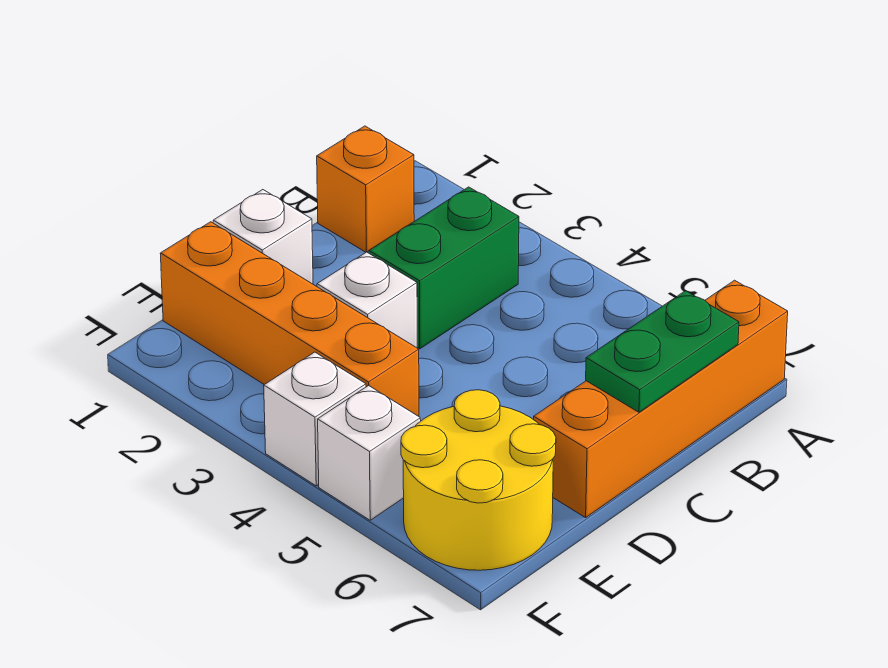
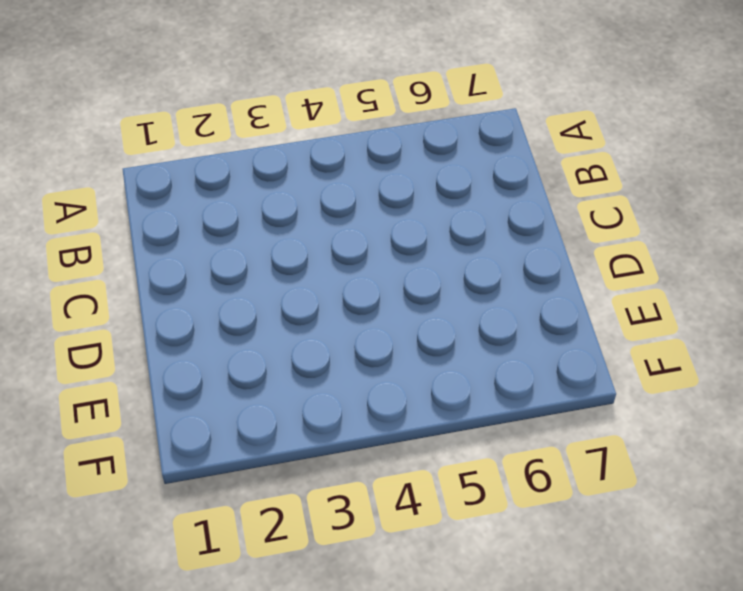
none -> orange 1x4 brick [534,280,788,518]
none -> orange 1x1 brick [317,126,414,252]

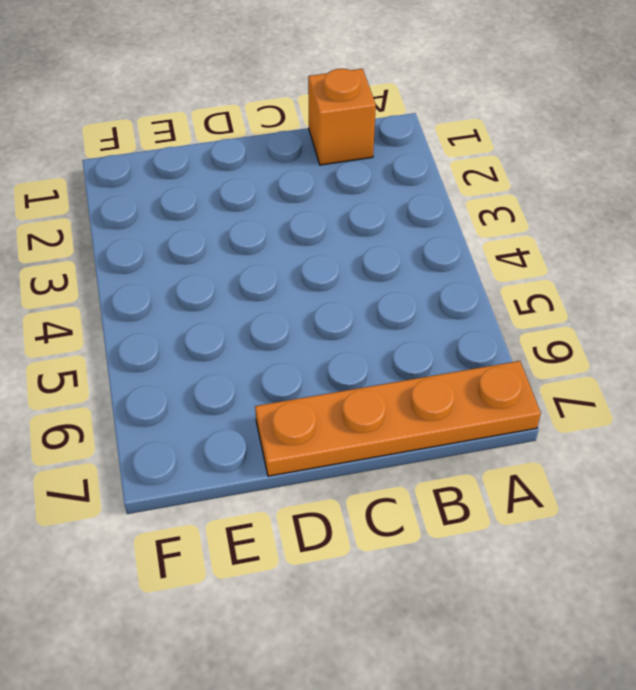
orange 1x4 plate [255,361,541,476] -> orange 1x4 brick [534,280,788,518]
none -> green 1x2 brick [369,187,519,349]
none -> white 1x1 brick [213,190,313,284]

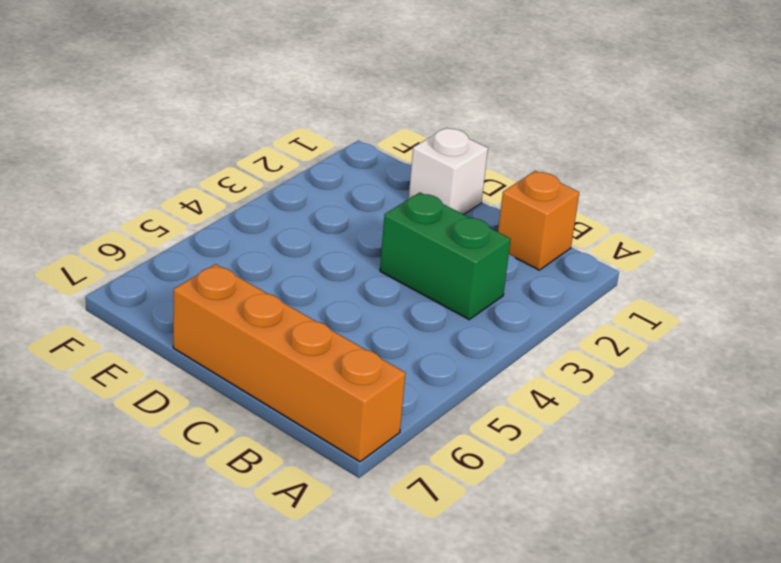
none -> white 1x1 brick [317,252,417,348]
none -> orange 1x4 brick [160,222,419,416]

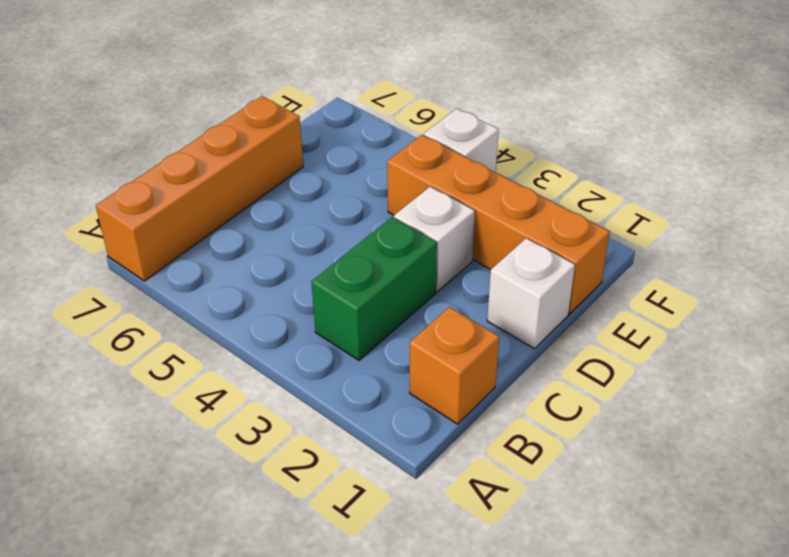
none -> yellow 2x2 round brick [401,390,556,570]
none -> white 1x1 brick [318,385,421,520]

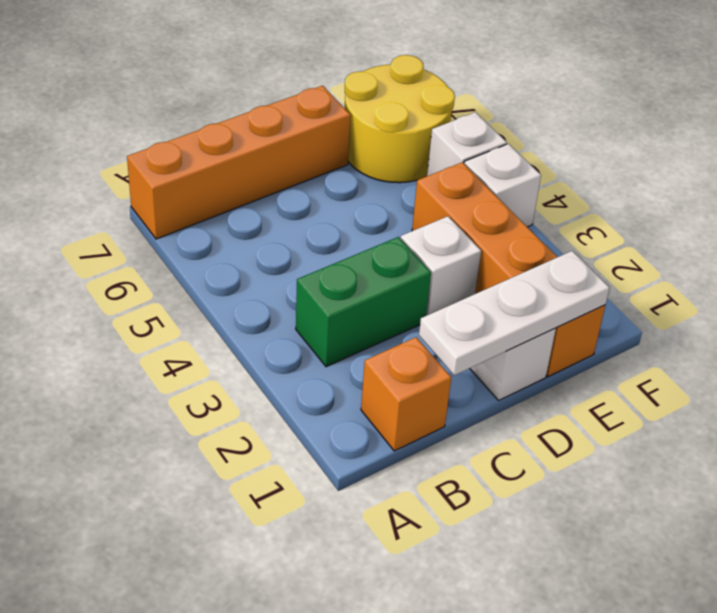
white 1x3 plate [419,251,609,375] -> none
none -> green 1x2 plate [586,291,739,412]

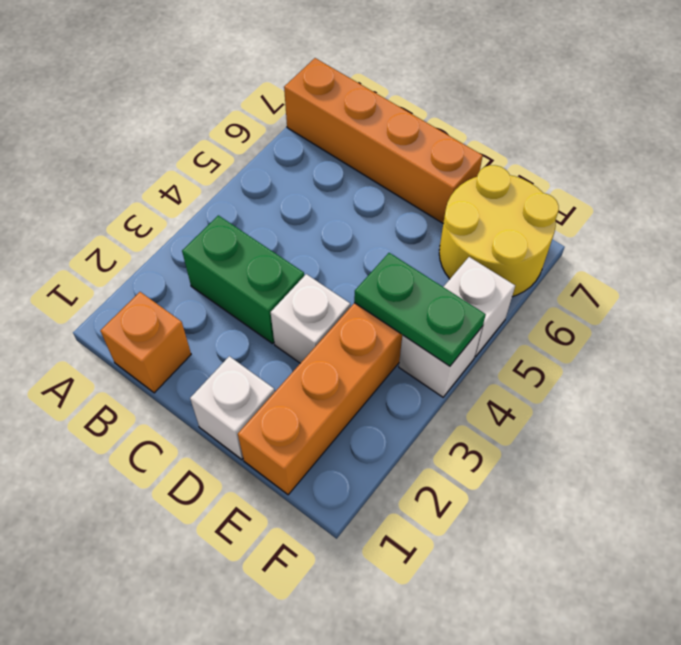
green 1x2 plate [354,253,486,366] -> green 1x2 plate moved to [586,291,739,412]

